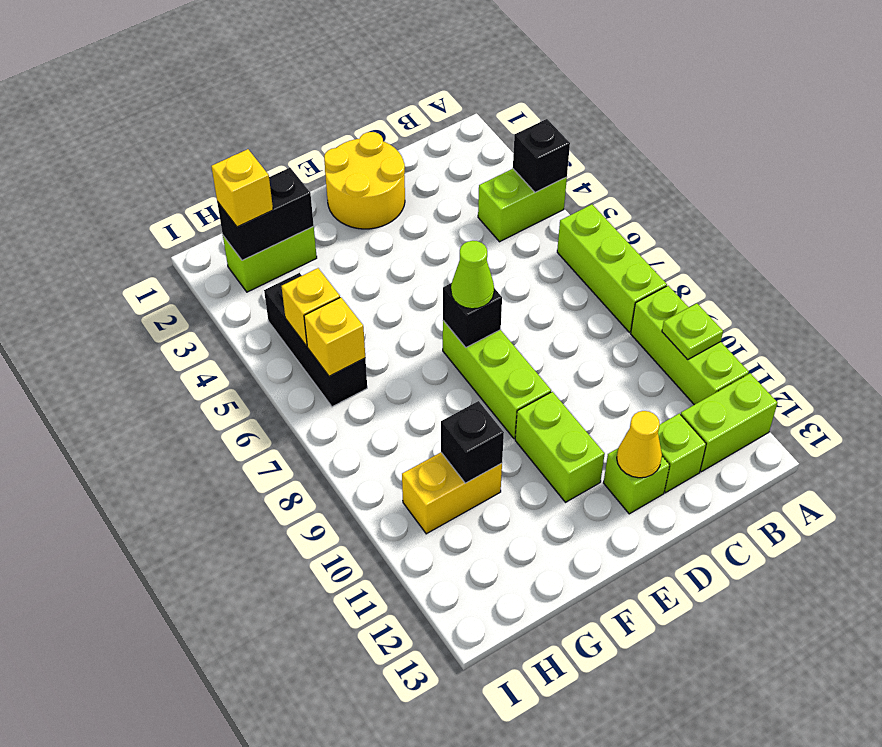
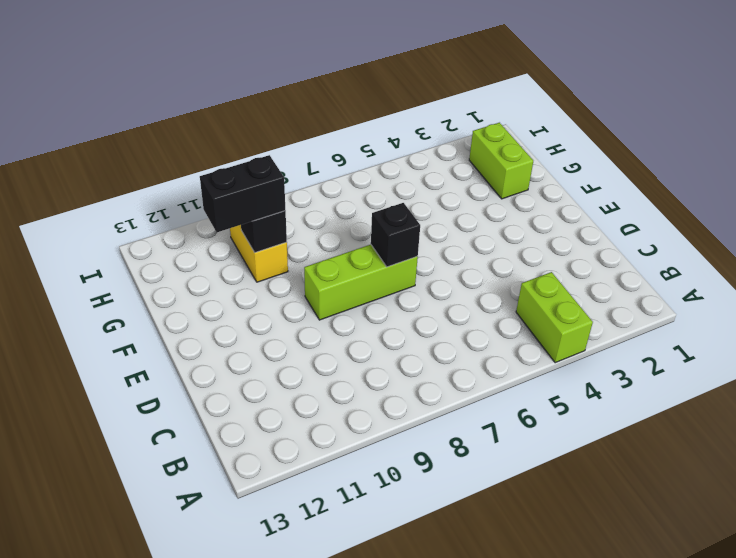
black 1x2 brick [200,155,285,232] -> black 1x2 brick turned to [217,168,314,260]
none -> lime 1x3 brick [557,204,667,332]
none -> lime 1x3 brick [631,286,749,405]
none -> lime 1x2 brick [681,373,777,472]

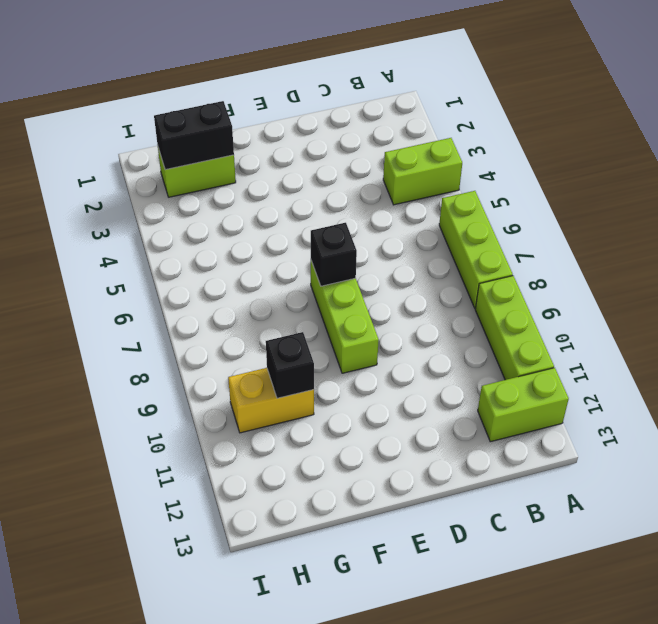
none -> lime 1x1 brick [658,413,706,493]
none -> yellow 2x2 round brick [324,132,405,229]
none -> lime 1x1 brick [604,448,670,514]

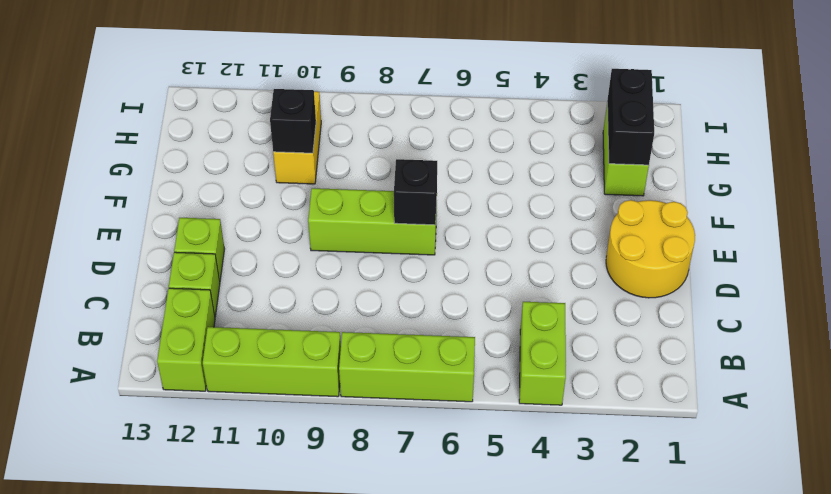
none -> lime 1x2 brick [515,392,605,502]
none -> black 1x3 brick [264,273,367,407]
none -> black 1x1 brick [513,119,570,193]

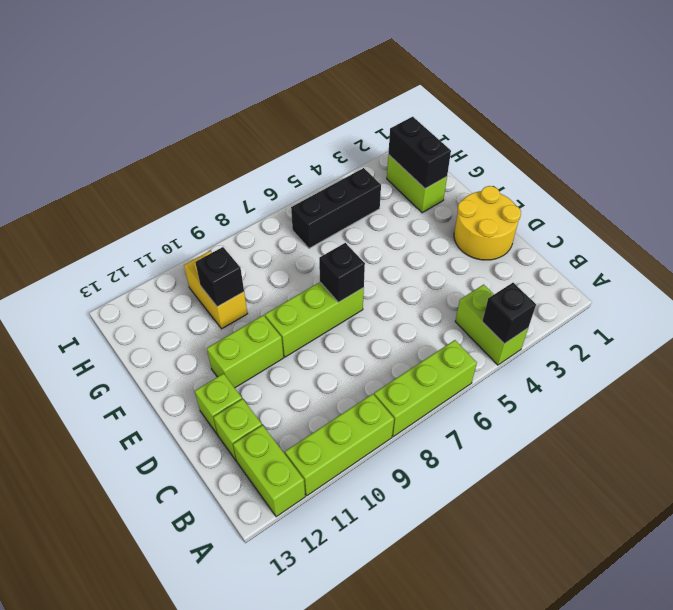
none -> lime 1x1 plate [662,303,723,360]
none -> yellow 1x1 cone [617,411,662,478]
none -> yellow 1x1 brick [281,268,340,346]

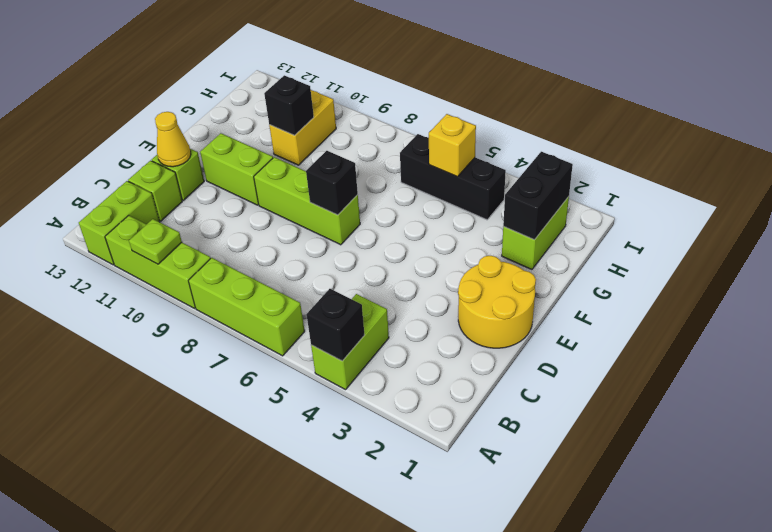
none -> yellow 1x1 brick [304,297,365,376]
none -> lime 1x1 cone [451,241,494,309]
none -> yellow 1x1 brick [211,149,273,227]

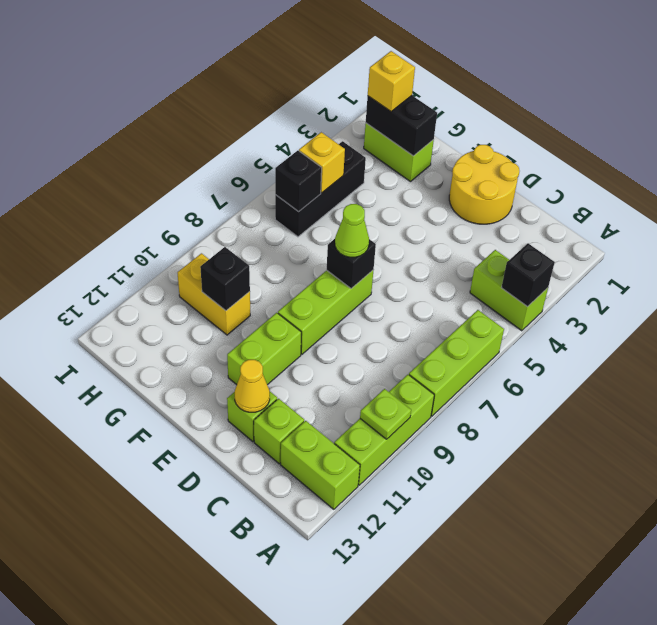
black 1x1 brick [275,151,322,212] -> yellow 1x1 brick [304,297,365,376]

